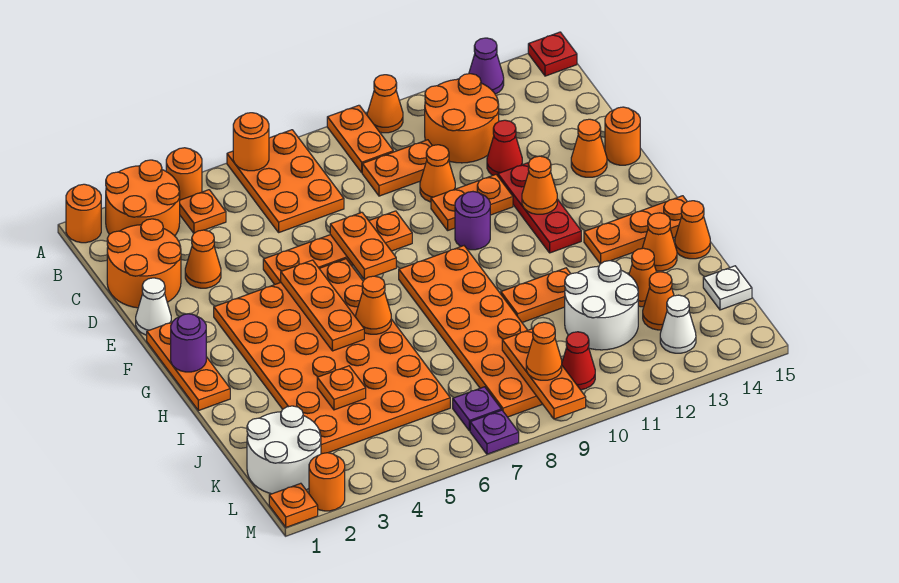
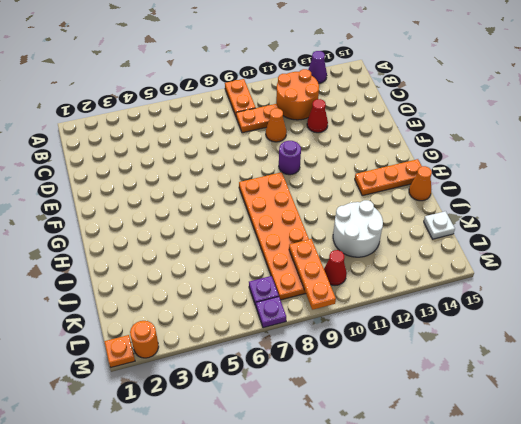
none -> orange 1x1 round brick [66,184,101,243]
none -> orange 2x2 round brick [106,160,180,236]
none -> orange 1x1 round brick [166,148,202,200]
none -> orange 2x3 plate [227,130,344,232]

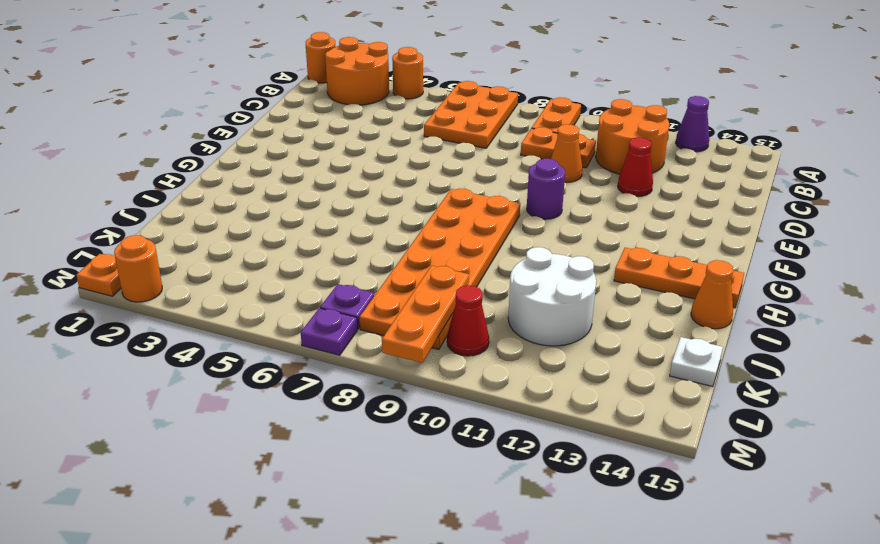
none -> orange 1x1 cone [367,75,403,133]
none -> red 1x1 plate [528,32,577,76]
none -> orange 1x1 plate [180,190,226,233]
none -> orange 2x2 round brick [107,219,181,308]

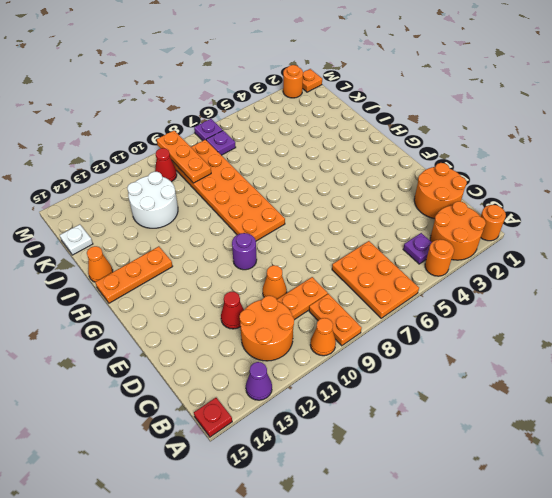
purple 1x1 plate [403,233,432,264] -> orange 1x1 plate [180,190,226,233]
none -> orange 1x1 cone [185,230,221,288]
none -> white 1x1 cone [136,278,171,335]
none -> orange 1x4 plate [263,211,412,284]
none -> orange 1x2 plate [431,175,513,230]

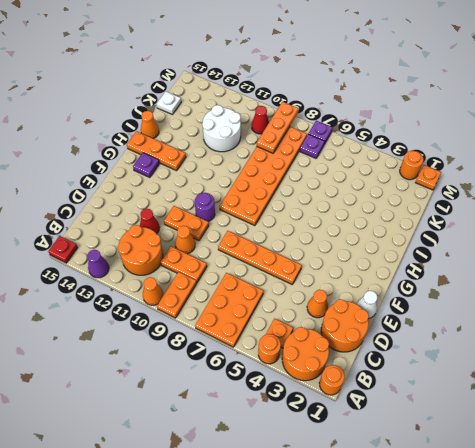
purple 1x1 plate [133,153,159,177] -> none
none -> red 1x3 plate [498,163,581,253]
none -> orange 1x1 cone [571,119,607,177]
none -> orange 1x1 round brick [605,107,640,165]
none -> orange 1x3 plate [147,322,230,411]

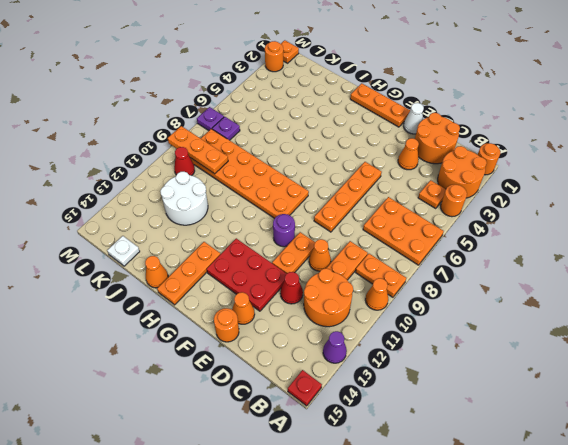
red 2x3 plate [207,238,287,311] -> red 1x3 plate [498,163,581,253]
none -> orange 4x6 plate [214,259,450,454]
none -> orange 1x2 plate [501,268,571,322]
none -> orange 1x1 cone [642,213,677,271]
none -> orange 1x1 cone [629,248,656,307]

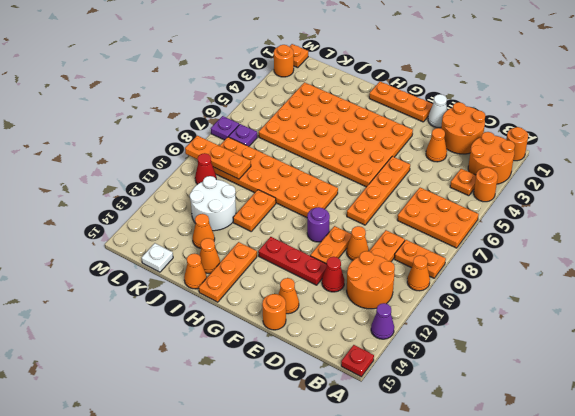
none -> white 2x2 round brick [247,406,321,494]
none -> orange 1x1 cone [643,272,674,330]
none -> white 1x1 cone [660,295,696,353]
none -> orange 1x1 round brick [233,113,269,171]

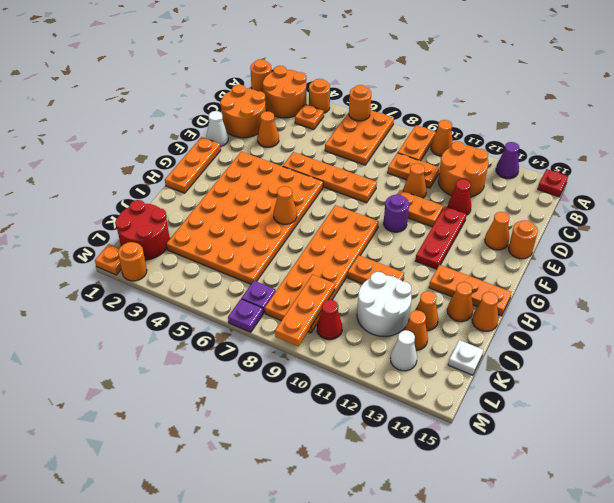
red 2x2 round brick [115,200,170,260] -> white 2x2 round brick [247,406,321,494]
none -> orange 1x2 plate [330,212,396,279]
none -> orange 1x3 plate [281,260,364,351]
none -> orange 1x1 cone [522,156,557,214]
none -> purple 1x1 round brick [171,314,206,372]

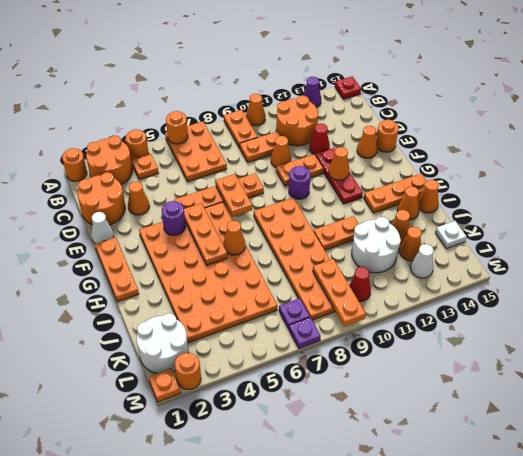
purple 1x1 round brick [162,201,185,235] -> purple 1x1 round brick moved to [171,314,206,372]
none -> orange 1x1 plate [317,366,366,410]
none -> orange 1x1 cone [526,322,562,380]

